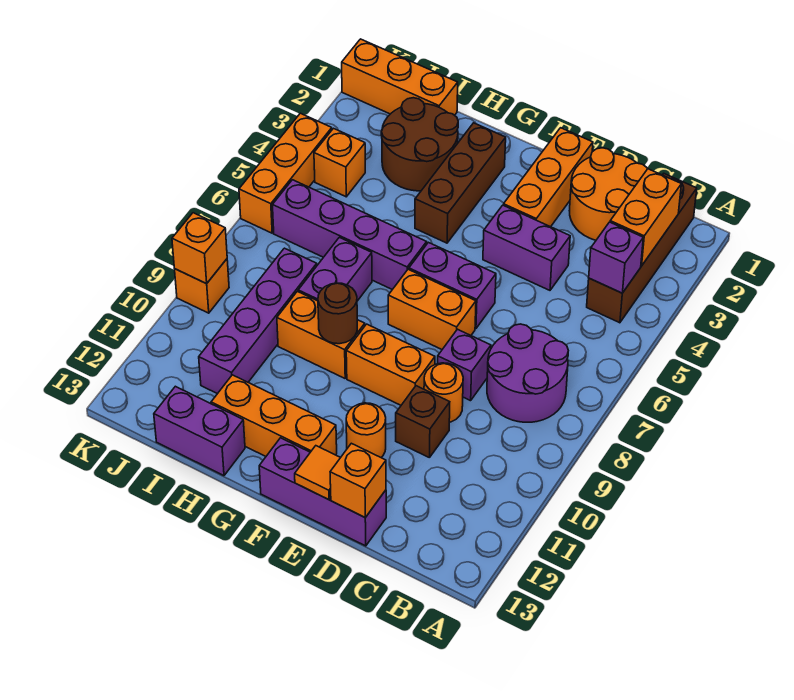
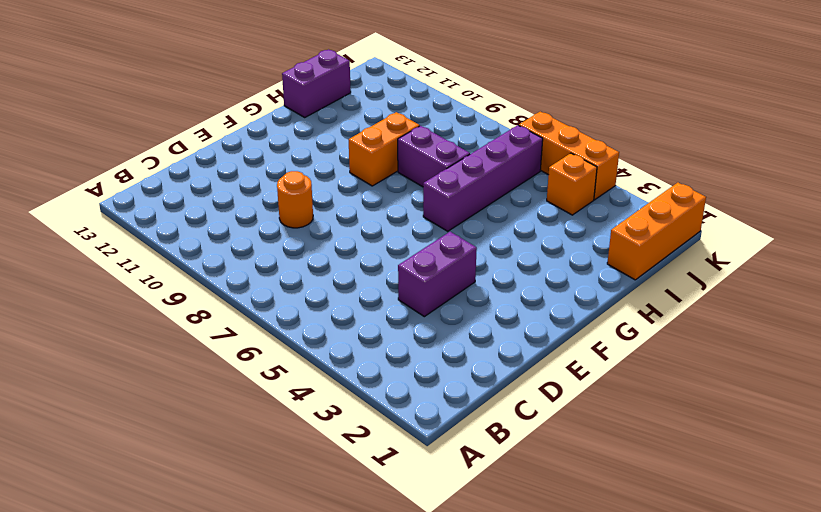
none -> brown 1x4 brick [587,174,697,323]
none -> purple 2x2 round brick [487,324,568,422]
none -> orange 2x2 round brick [569,148,647,240]
none -> purple 1x1 brick [438,329,491,401]

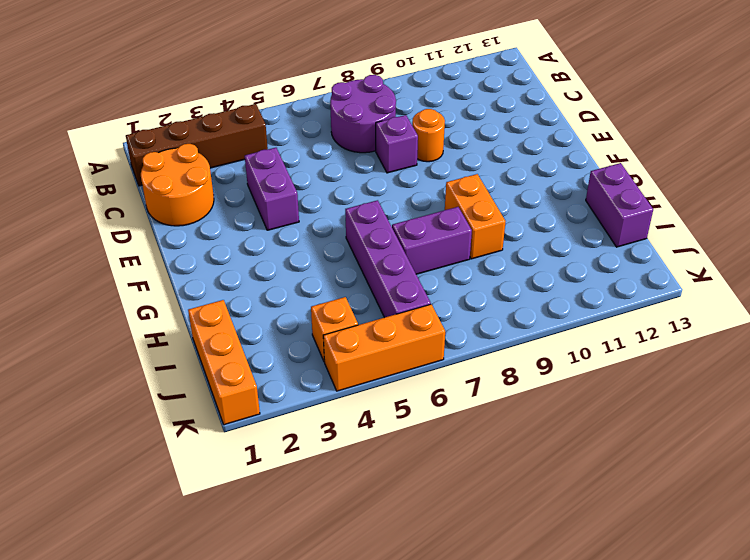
none -> brown 1x1 brick [396,386,450,458]
none -> purple 1x3 brick [259,438,386,546]
none -> orange 1x3 brick [504,128,593,227]
none -> purple 1x2 brick [409,242,496,329]

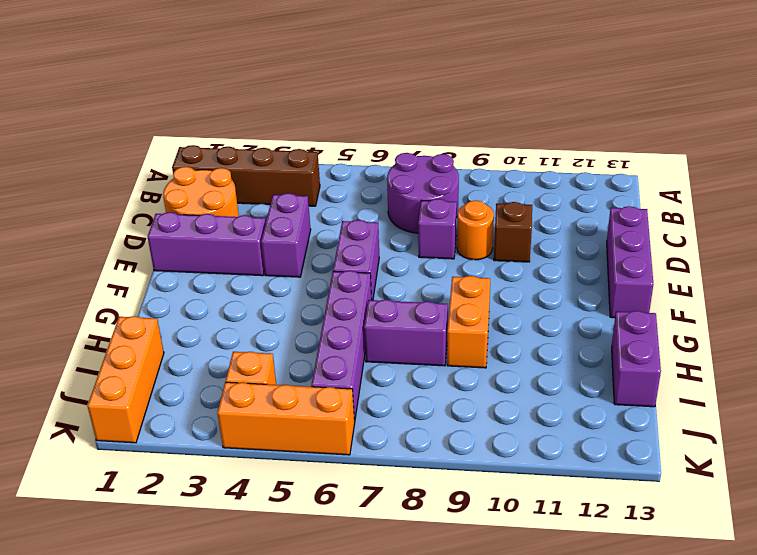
purple 1x3 brick [148,212,266,276] -> orange 1x3 brick [504,128,593,227]
none -> orange 1x2 brick [388,269,476,349]
none -> orange 1x2 brick [346,324,435,405]
none -> orange 1x1 round brick [346,403,386,457]
none -> orange 1x3 brick [211,375,337,456]

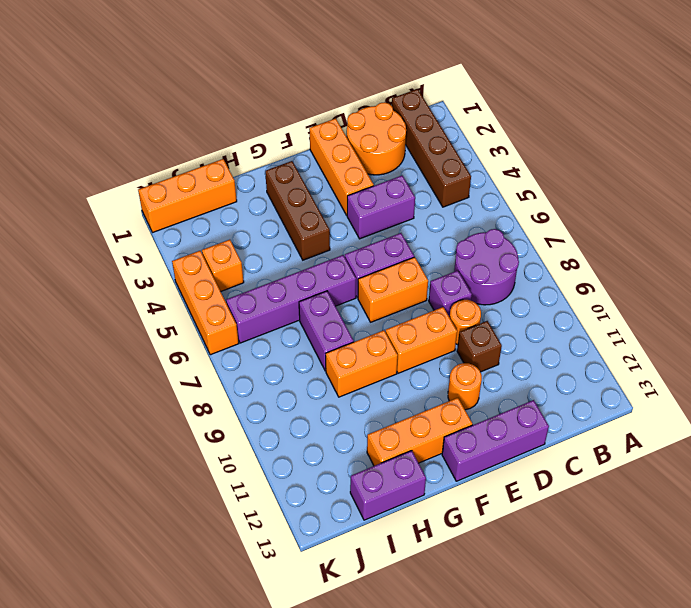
none -> brown 2x2 round brick [381,98,458,191]
none -> purple 1x4 brick [199,248,317,394]
none -> orange 1x1 brick [175,259,229,313]
none -> orange 1x2 brick [610,169,681,266]

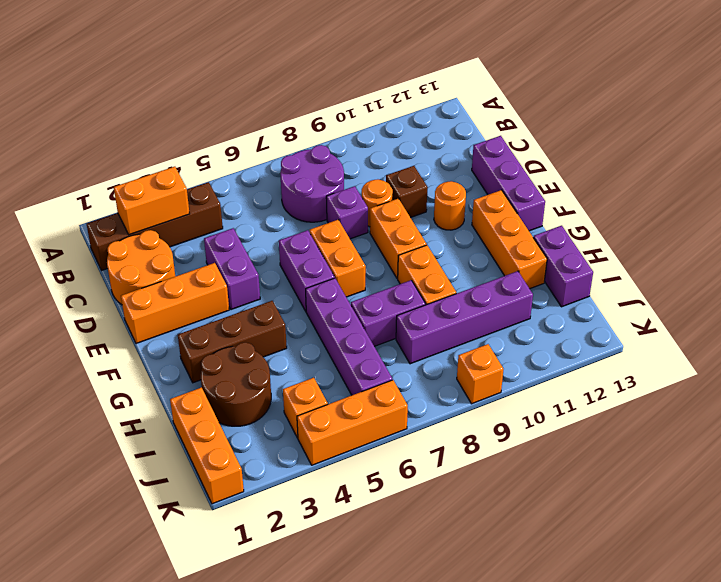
none -> purple 1x1 brick [589,222,643,293]
none -> orange 1x1 brick [330,443,386,518]
none -> orange 1x1 tile [295,446,341,500]
none -> brown 1x1 round brick [318,283,357,344]

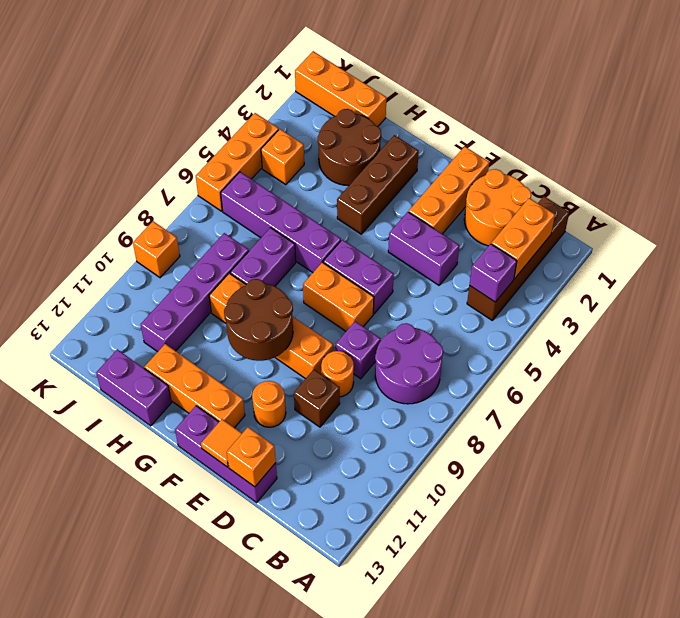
brown 2x2 round brick [224,279,293,361] -> brown 1x1 round brick [318,283,357,344]
none -> orange 1x1 brick [172,213,227,284]

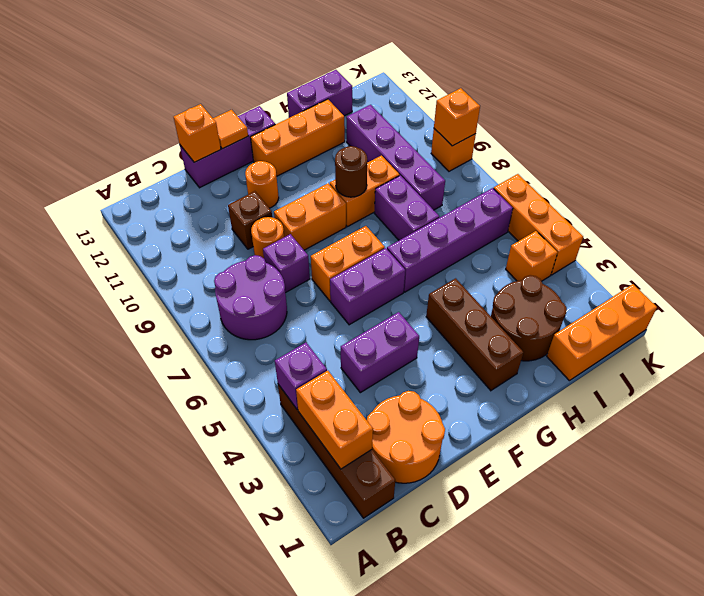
none -> orange 1x3 brick [504,128,593,227]

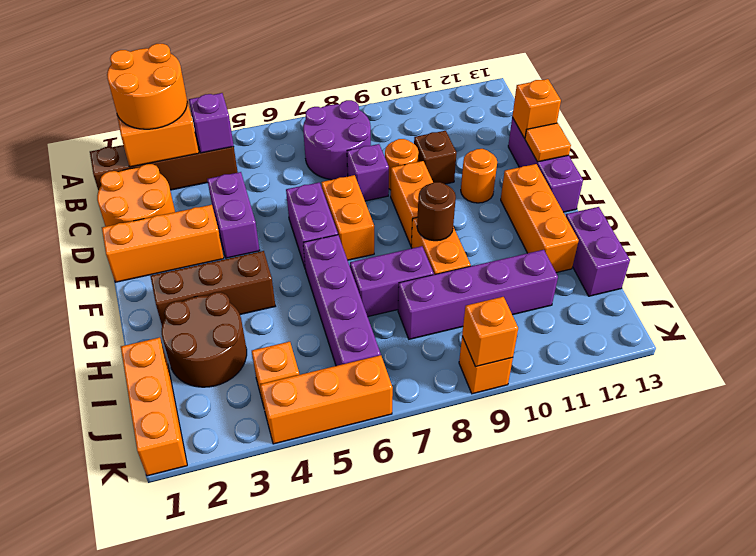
orange 2x2 round brick [107,44,187,129] -> none

